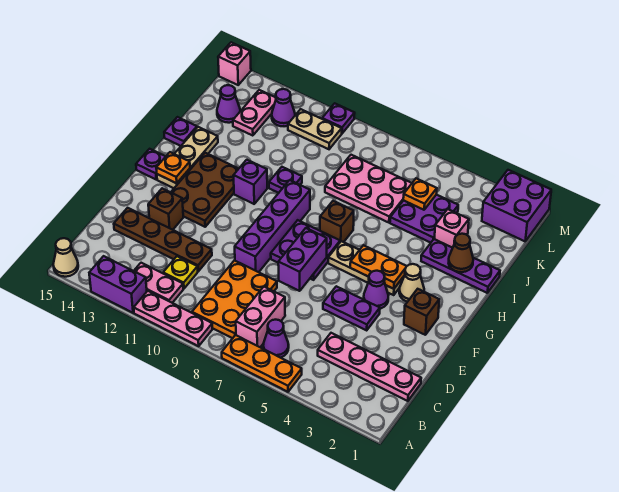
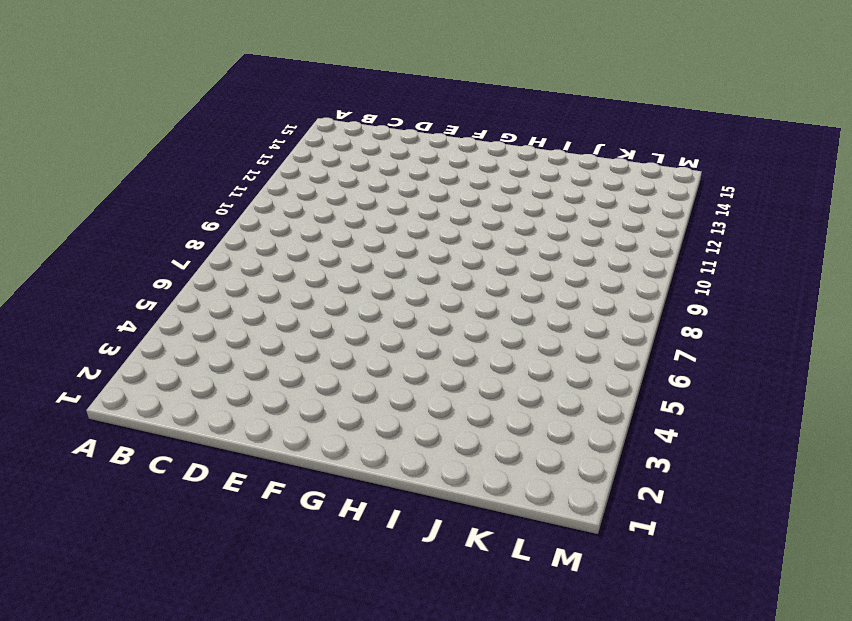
none -> orange 1x3 plate [222,335,302,392]
none -> pink 1x3 plate [134,291,213,346]
none -> purple 1x2 brick [89,256,147,313]
none -> tan 1x1 cone [53,238,78,277]

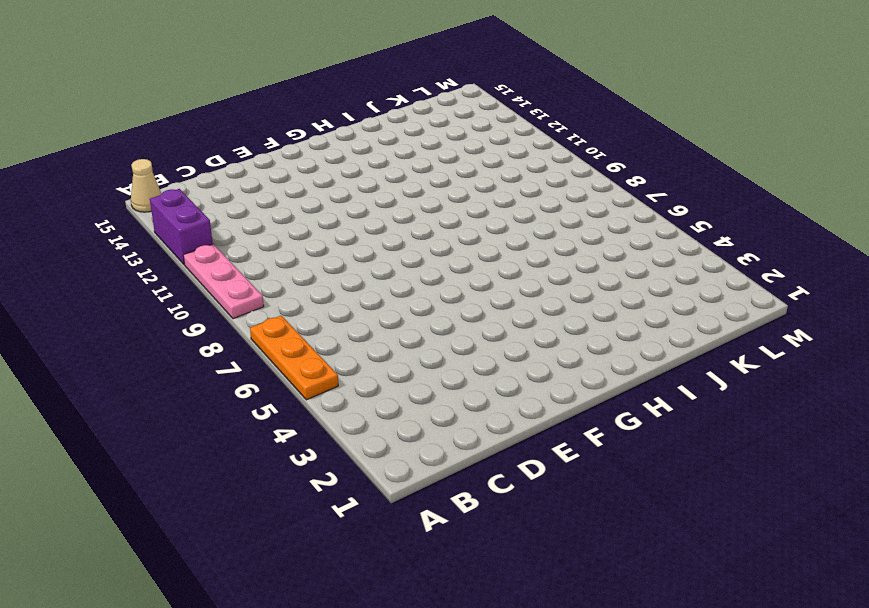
none -> purple 1x1 cone [263,320,289,358]
none -> pink 1x2 brick [236,287,285,347]
none -> orange 2x3 plate [192,260,277,338]
none -> pink 1x2 plate [134,263,183,303]

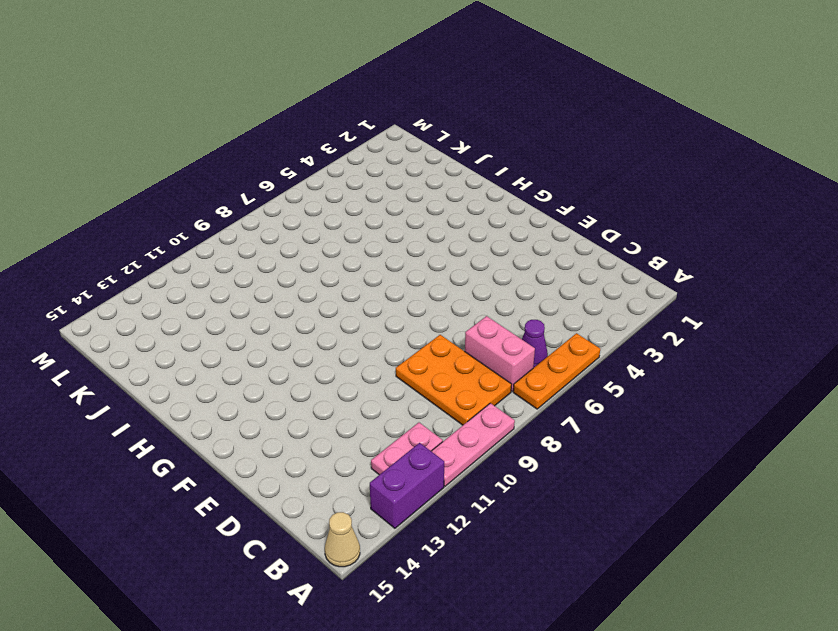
none -> pink 1x4 plate [318,333,421,401]
none -> yellow 1x1 plate [163,256,198,289]
none -> brown 1x4 plate [114,208,212,271]
none -> purple 1x2 plate [323,286,380,330]

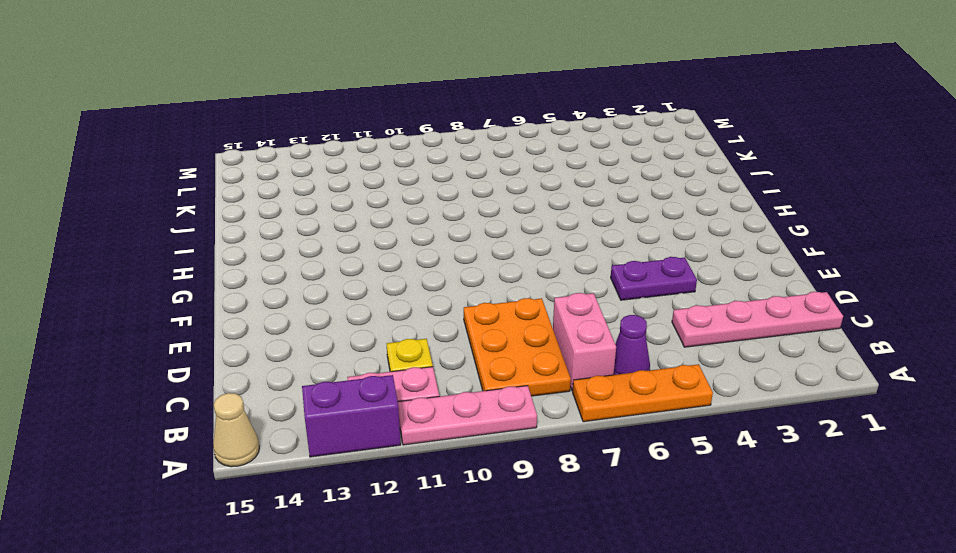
none -> brown 1x4 plate [114,208,212,271]
none -> purple 1x4 brick [235,180,310,272]
none -> brown 1x1 brick [148,188,183,230]
none -> brown 1x1 brick [404,289,439,335]

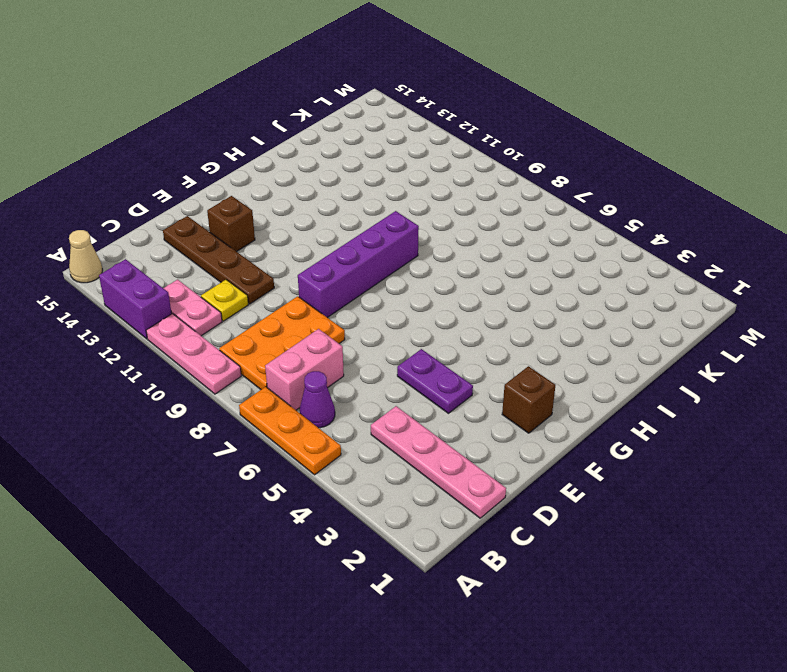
none -> purple 1x1 cone [364,271,388,309]
none -> purple 2x2 plate [271,220,340,280]
none -> brown 2x3 plate [171,153,238,227]
none -> tan 1x1 cone [399,264,424,302]

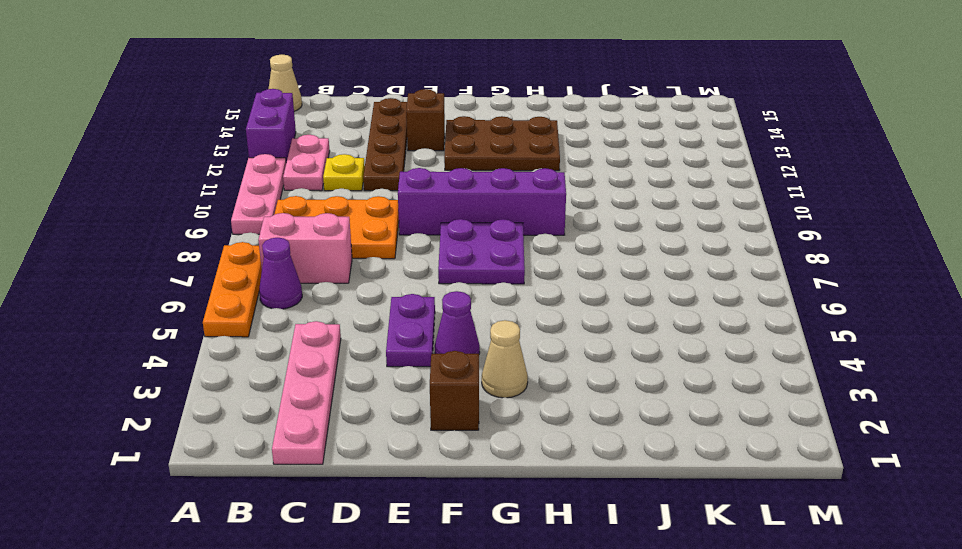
none -> tan 1x3 plate [328,241,404,295]
none -> tan 1x3 plate [157,127,218,188]
none -> purple 1x1 plate [136,149,166,179]
none -> brown 1x1 brick [320,201,354,242]

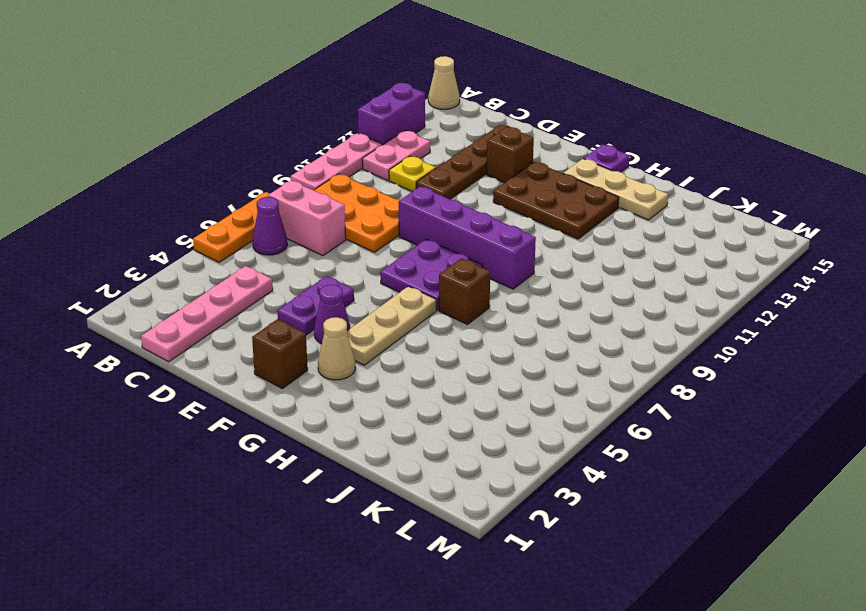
none -> purple 1x1 brick [234,160,267,204]
none -> purple 1x3 plate [421,239,500,293]
none -> purple 1x1 plate [269,167,302,193]
none -> purple 1x1 plate [164,117,197,146]

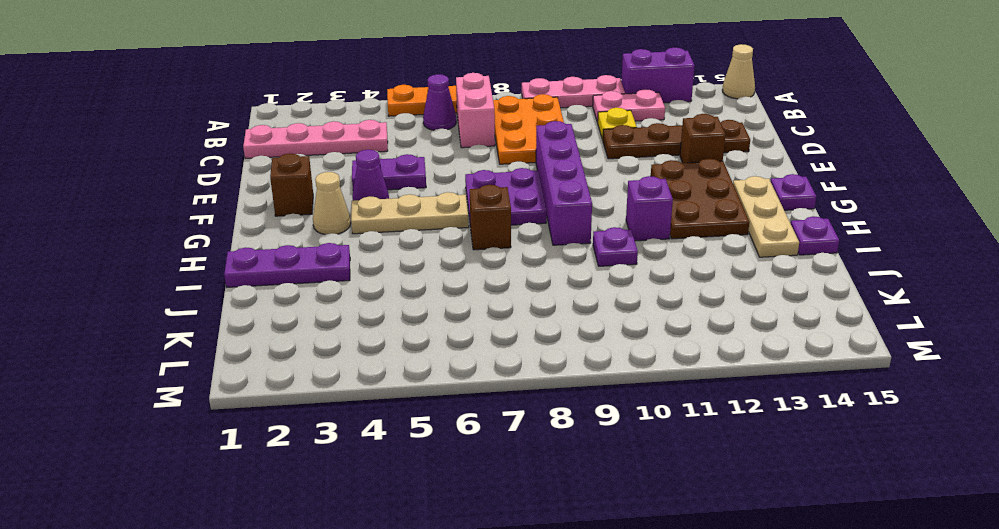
none -> pink 1x1 brick [434,209,469,248]
none -> purple 2x2 plate [390,195,458,243]
none -> pink 2x3 plate [325,155,412,223]
none -> pink 1x2 plate [233,90,276,136]

